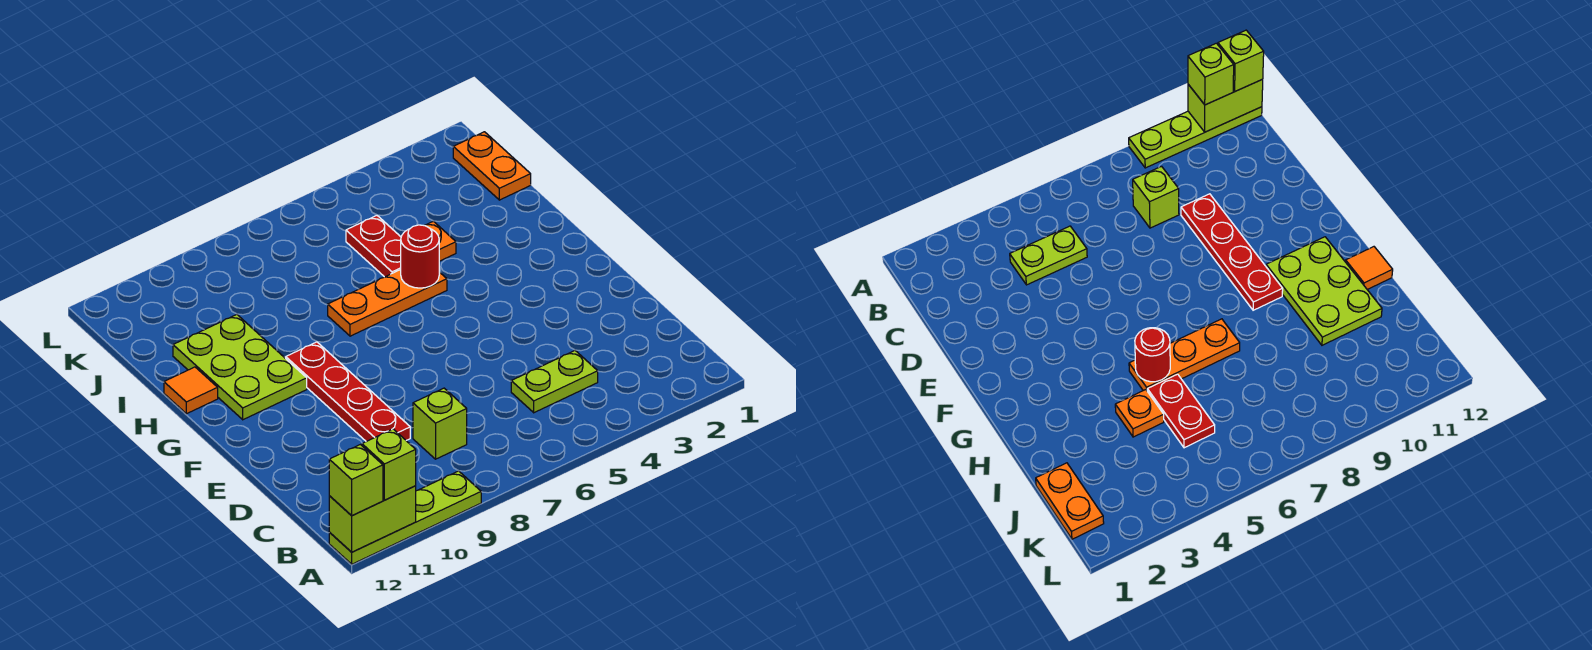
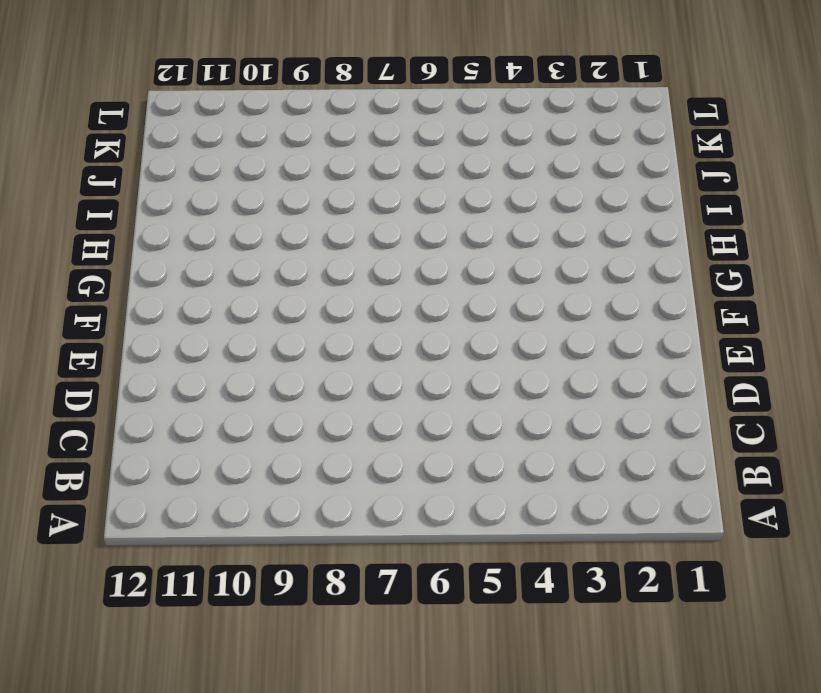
none -> lime 1x4 plate [329,471,481,564]
none -> lime 1x2 plate [511,351,598,413]
none -> lime 1x1 brick [413,388,467,459]

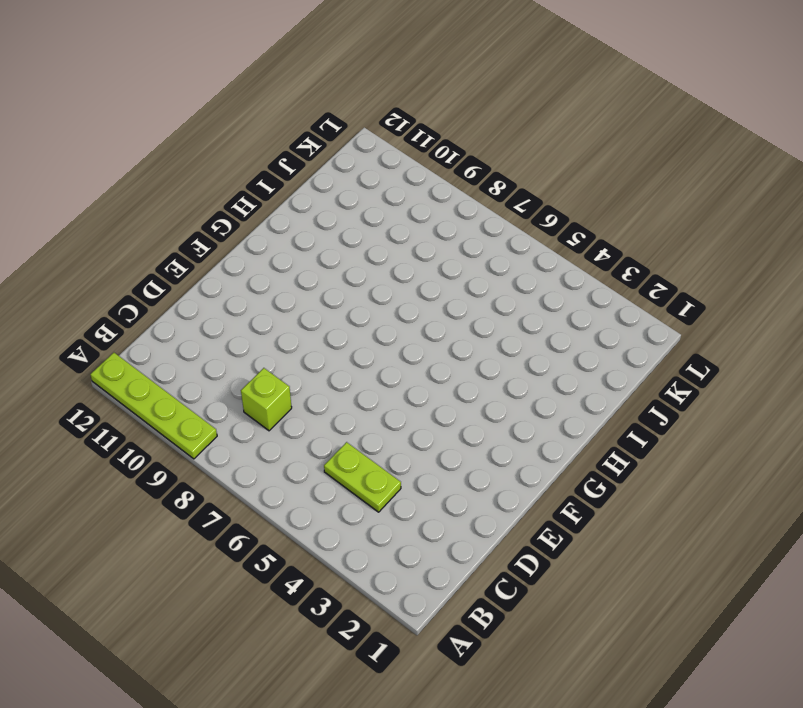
none -> red 1x4 plate [286,342,410,442]
none -> lime 2x3 plate [173,315,307,420]
none -> orange 1x3 plate [328,270,447,336]

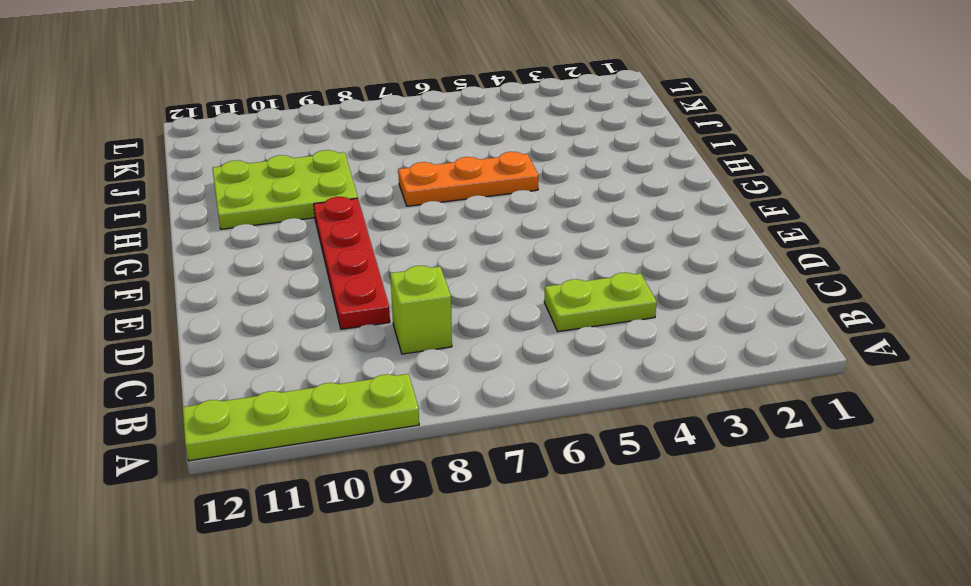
lime 2x3 plate [212,150,358,229] -> lime 2x3 plate turned to [173,315,307,420]
none -> orange 1x1 tile [164,367,218,414]
none -> orange 1x1 plate [424,221,456,261]
none -> red 1x2 plate [346,216,401,277]

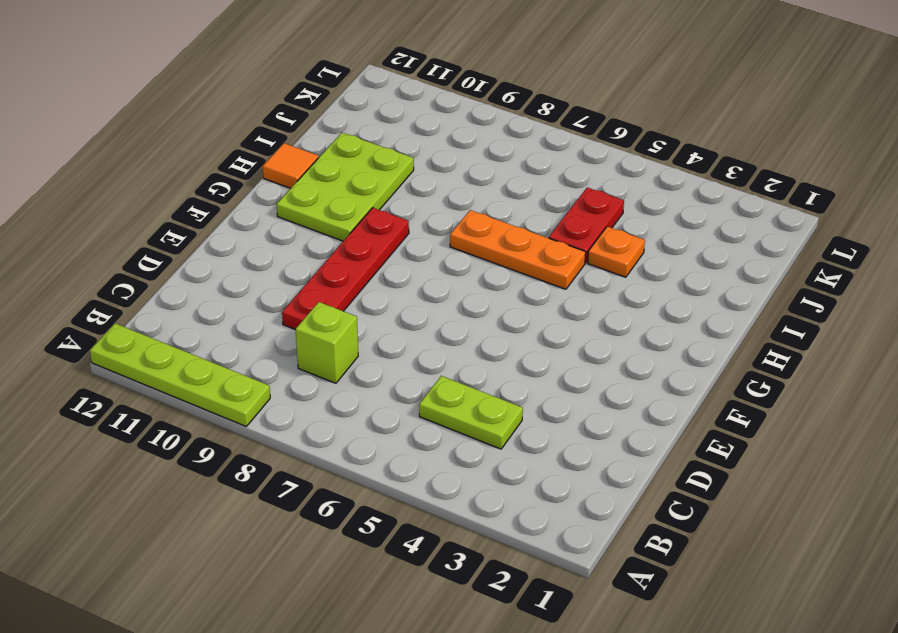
none -> orange 1x2 plate [453,132,531,200]
none -> lime 1x2 brick [329,486,416,552]
none -> red 1x1 round brick [401,225,439,288]

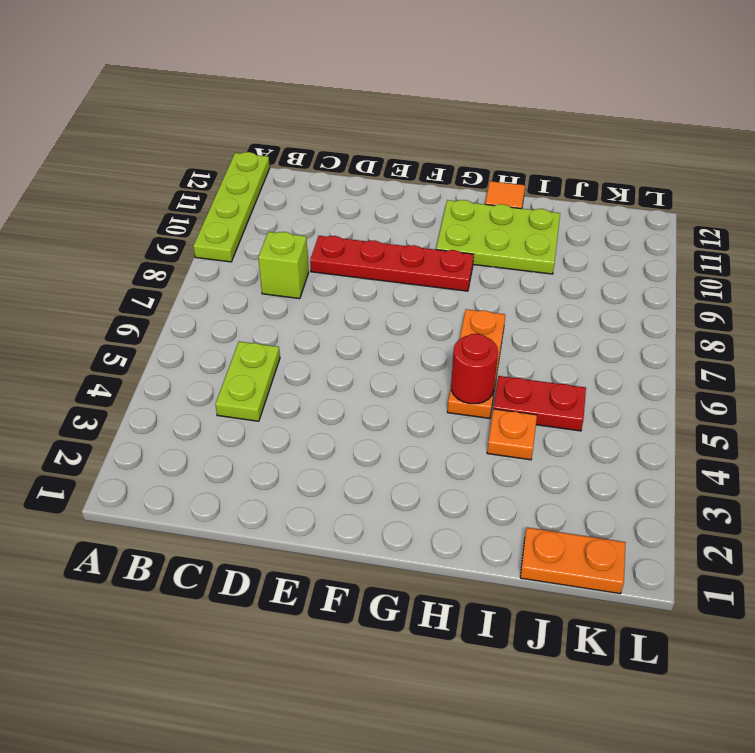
none -> lime 1x2 brick [329,486,416,552]
none -> lime 1x1 brick [362,429,416,500]
none -> lime 1x1 brick [329,445,383,516]

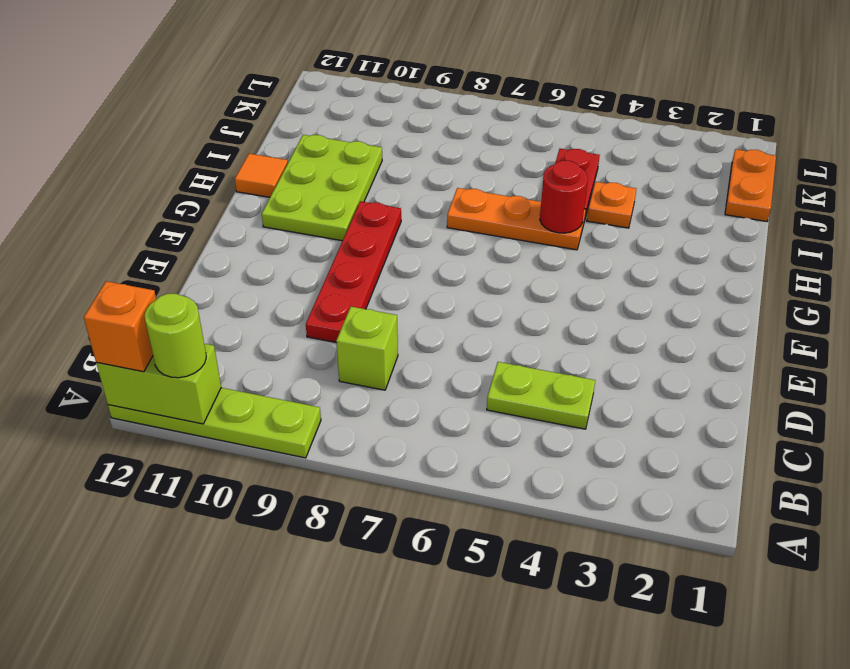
lime 1x1 round brick [145,294,206,378] -> lime 1x1 brick [362,429,416,500]
orange 1x1 brick [84,281,156,372] -> lime 1x1 brick [329,445,383,516]

